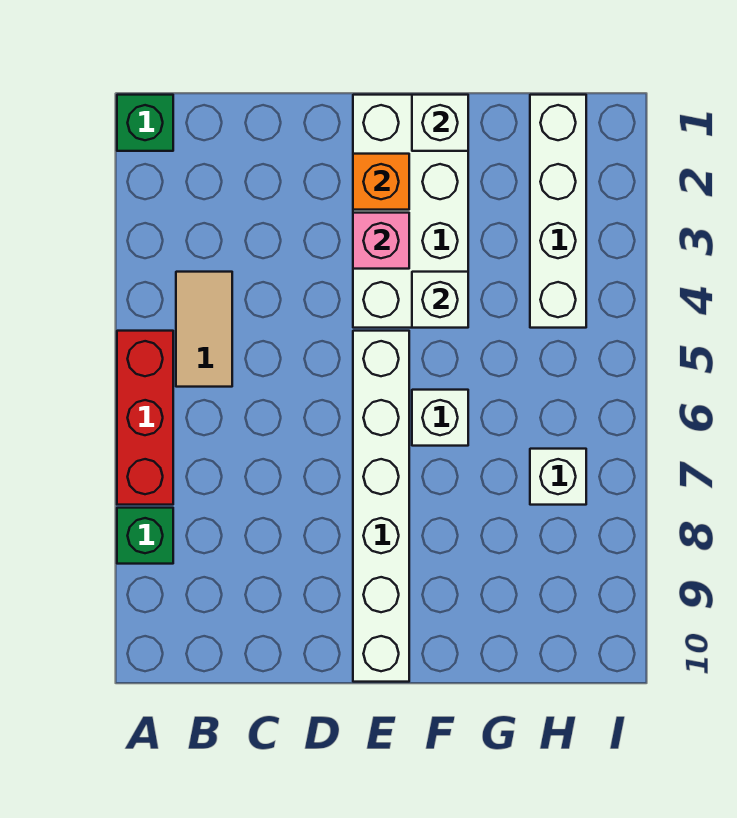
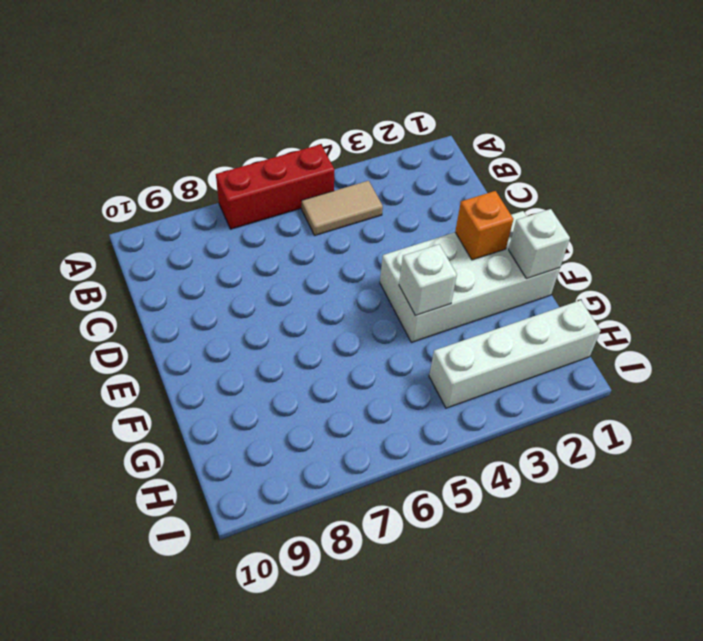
none -> green 1x1 brick [117,95,173,151]
none -> green 1x1 brick [117,508,173,564]
none -> white 1x6 brick [353,331,409,682]

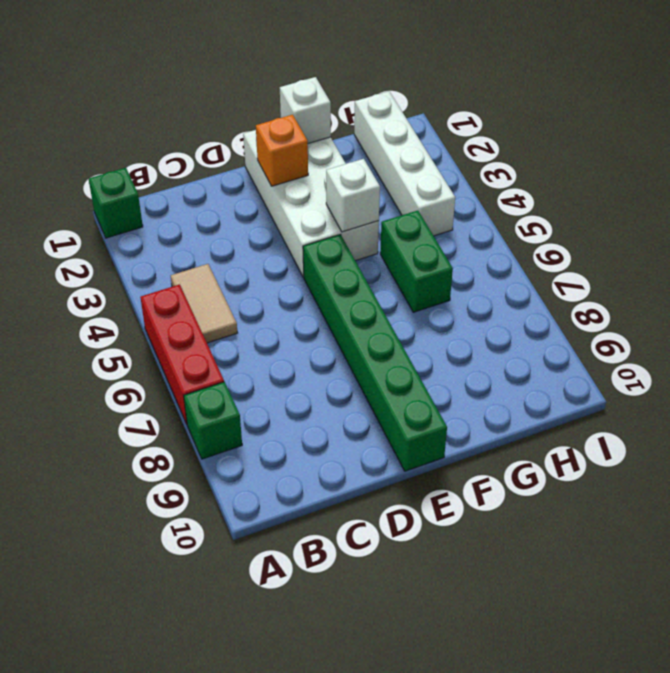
green 1x6 brick [303,235,447,471] -> white 1x6 brick [353,331,409,682]
green 1x2 brick [380,211,453,312] -> none
none -> white 1x1 brick [412,390,468,446]
none -> white 1x1 brick [530,449,586,505]
none -> pink 1x1 brick [353,213,409,269]

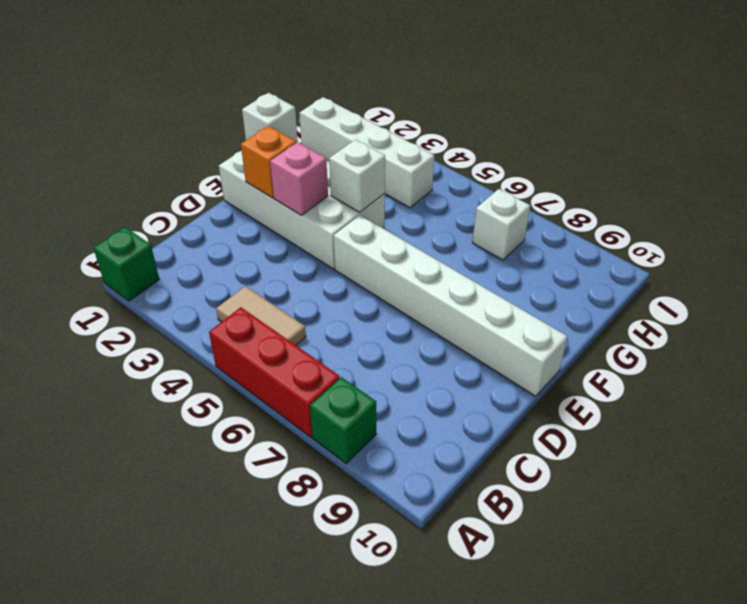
none -> white 1x1 brick [412,390,468,446]

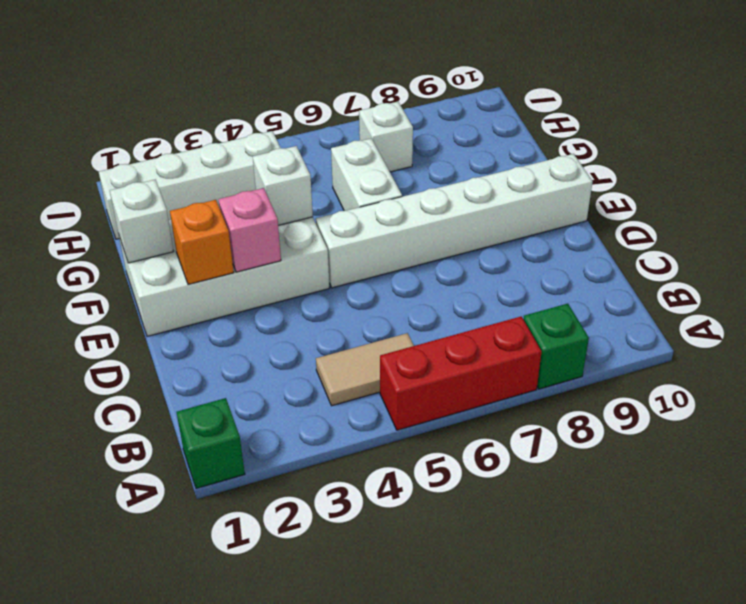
white 1x2 brick [331,138,402,211] -> white 1x1 brick [412,390,468,446]

